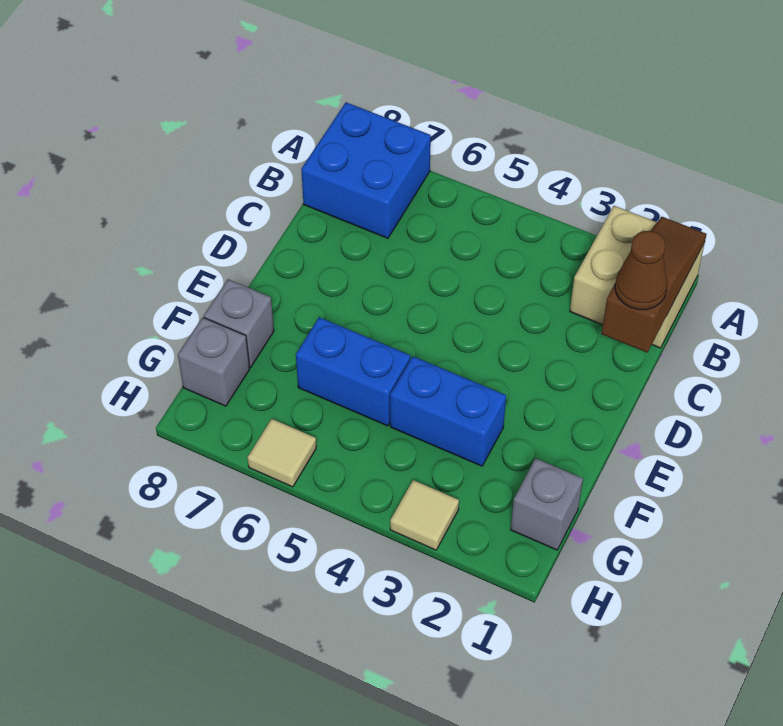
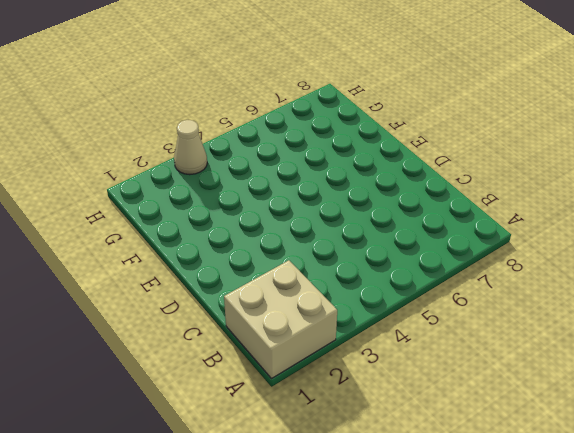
tan 1x1 cone [174,120,207,175] -> tan 1x1 tile [390,480,459,550]
none -> blue 2x2 brick [301,102,431,238]
none -> blue 1x2 brick [390,356,506,466]

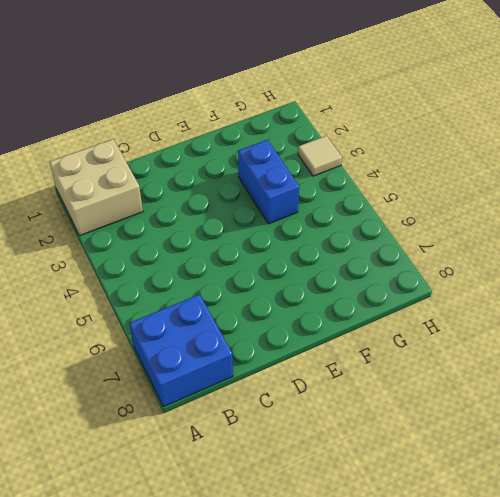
none -> blue 1x2 brick [296,317,410,426]
none -> grey 1x1 brick [204,279,274,367]

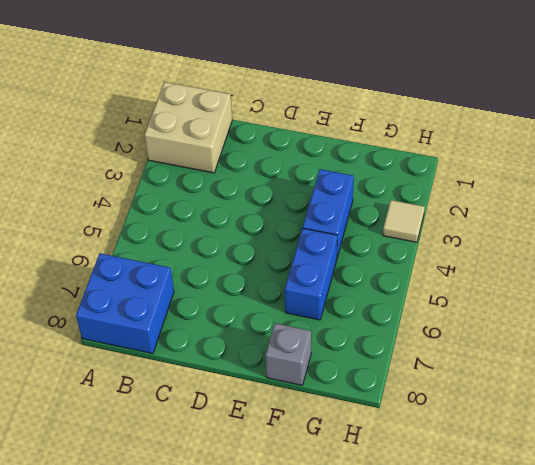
none -> grey 1x1 brick [511,458,583,550]
none -> grey 1x1 brick [178,317,250,406]

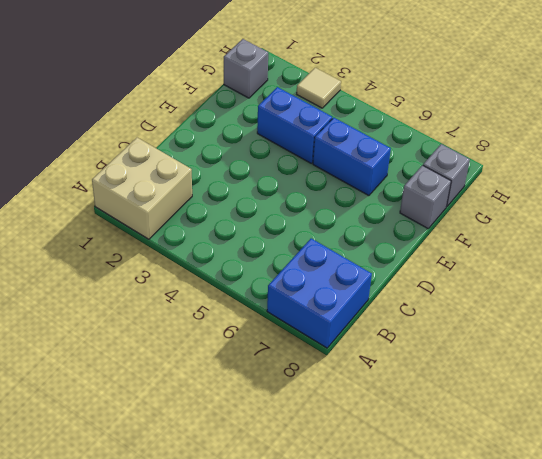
none -> tan 1x1 tile [247,419,316,487]
none -> brown 1x3 slope [601,217,707,353]

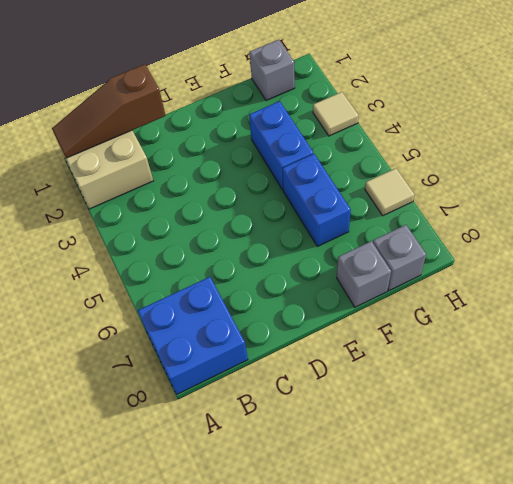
none -> brown 1x1 cone [615,231,667,310]

